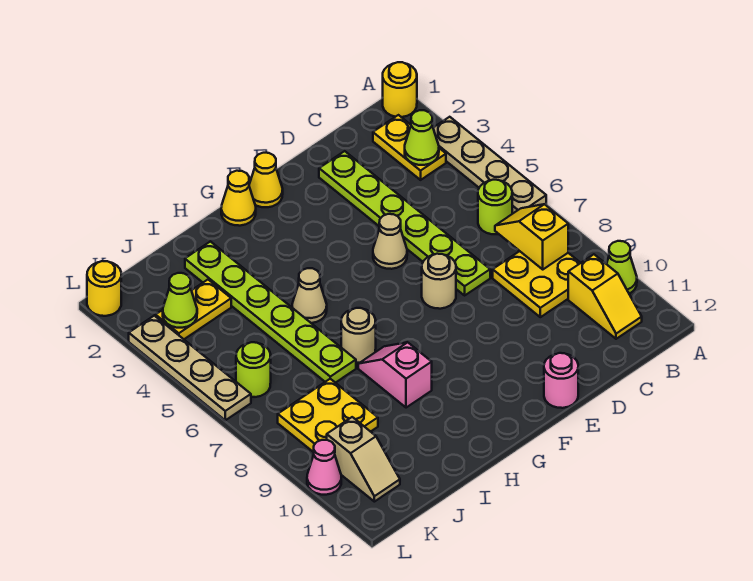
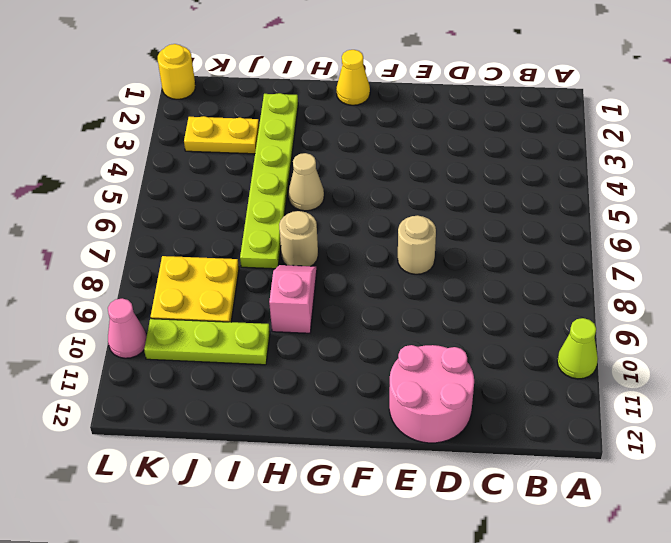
pink 2x2 round brick [389,345,474,443] -> pink 1x1 round brick [544,353,578,408]
lime 1x3 plate [144,319,270,365] -> tan 1x2 slope [327,417,400,502]
none -> yellow 1x1 round brick [383,62,417,117]
none -> tan 1x4 plate [433,117,546,214]
none -> yellow 1x2 plate [373,115,446,180]

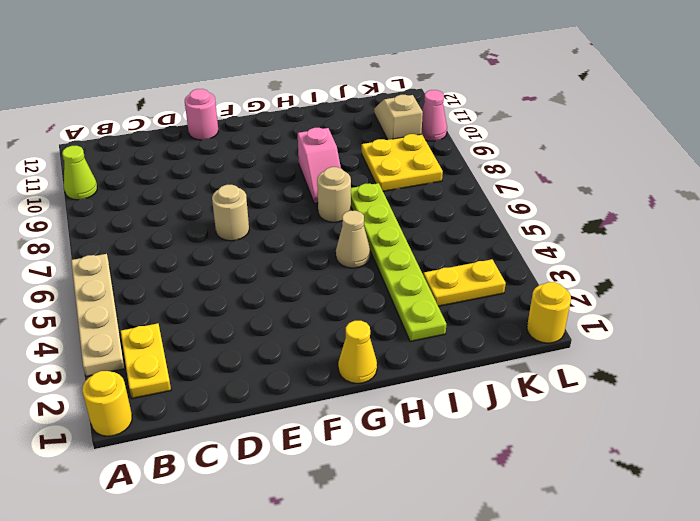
none -> lime 1x1 round brick [478,180,512,234]
none -> yellow 2x2 plate [493,251,580,317]
none -> yellow 1x2 slope [568,254,642,339]

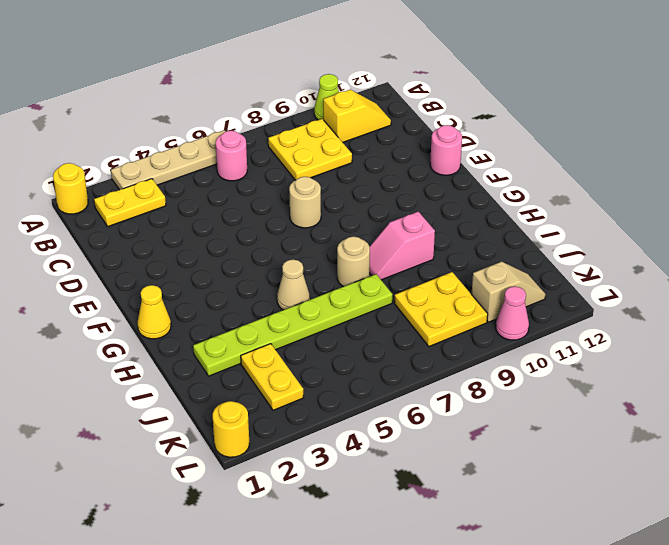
pink 1x1 round brick [216,131,247,181] -> lime 1x1 round brick [478,180,512,234]
none -> lime 1x6 plate [319,151,490,295]
none -> tan 1x1 cone [373,214,407,269]
none -> yellow 1x1 cone [249,153,283,207]

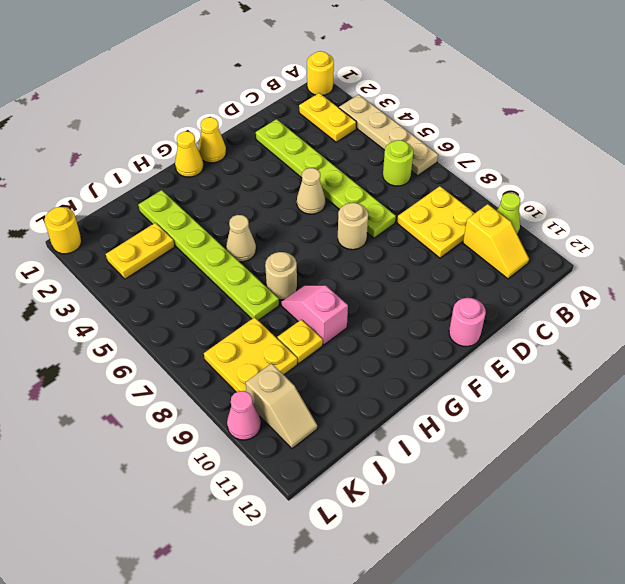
yellow 1x1 plate [277,320,323,364] -> none
none -> lime 1x1 round brick [236,342,271,397]
none -> tan 1x4 plate [129,316,251,420]
none -> lime 1x1 cone [405,110,439,165]

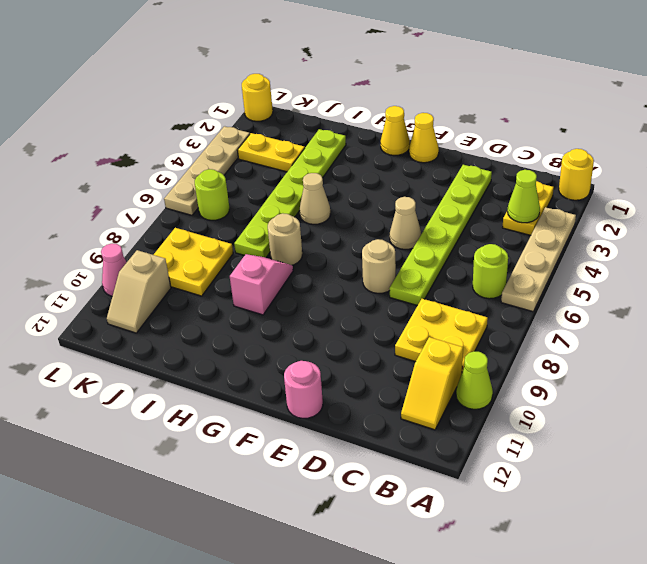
none -> yellow 1x2 slope [495,204,568,269]
none -> lime 1x1 cone [163,273,197,328]

